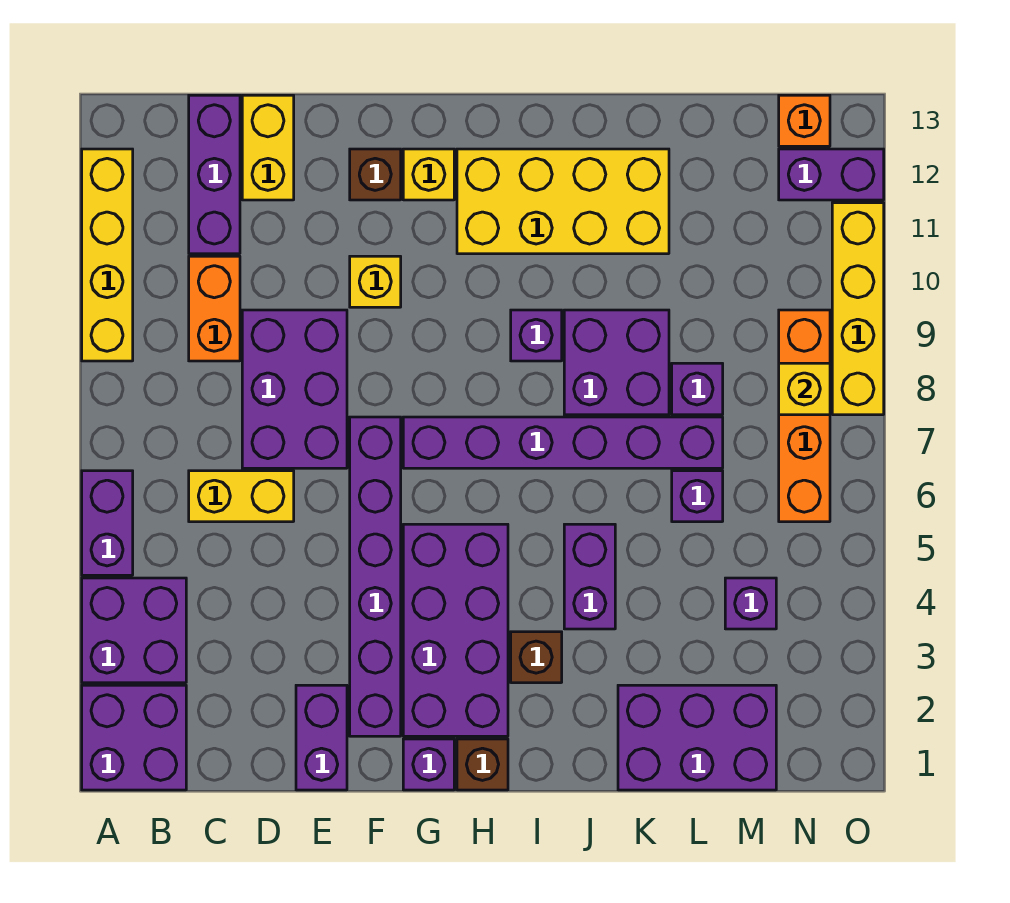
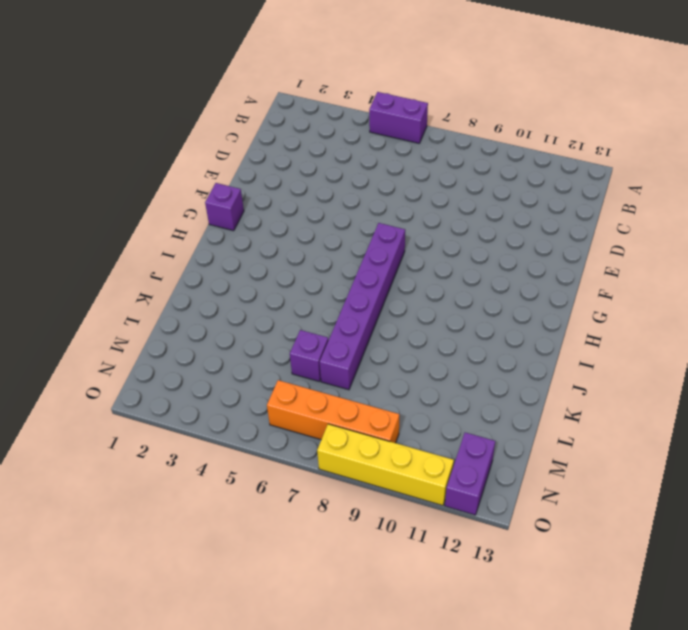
none -> purple 2x2 brick [82,685,186,790]
none -> purple 2x2 brick [82,578,186,683]
none -> yellow 1x4 brick [82,149,133,361]
none -> yellow 1x2 brick [189,471,294,522]

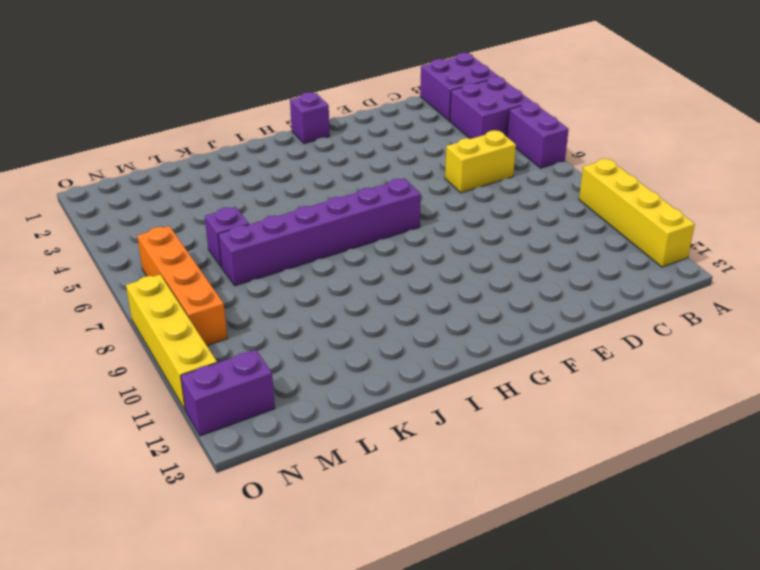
none -> orange 1x2 brick [189,256,240,361]
none -> purple 1x3 brick [189,95,240,254]
none -> purple 2x3 brick [242,310,347,468]
none -> yellow 1x2 brick [242,95,294,200]

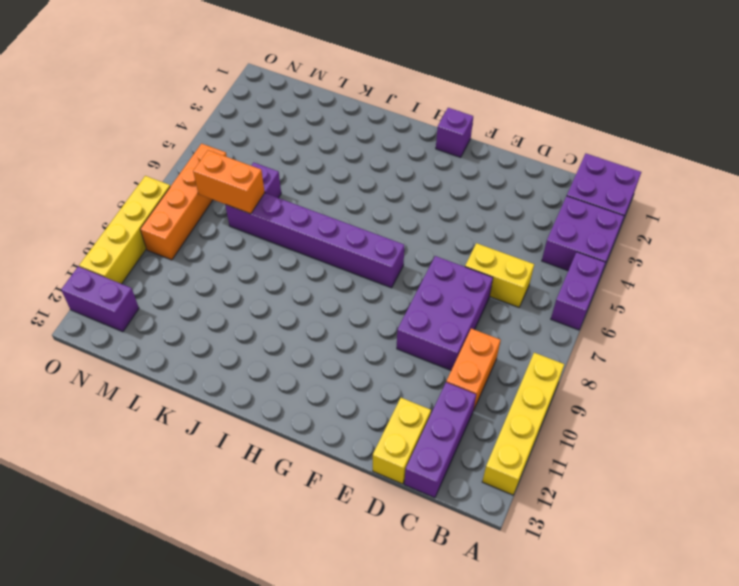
orange 1x2 brick [193,150,265,214] -> none
none -> purple 1x2 brick [296,685,347,790]
none -> purple 1x6 brick [350,417,401,736]
none -> yellow 1x1 brick [350,256,401,307]
none -> brown 1x1 brick [350,149,401,200]

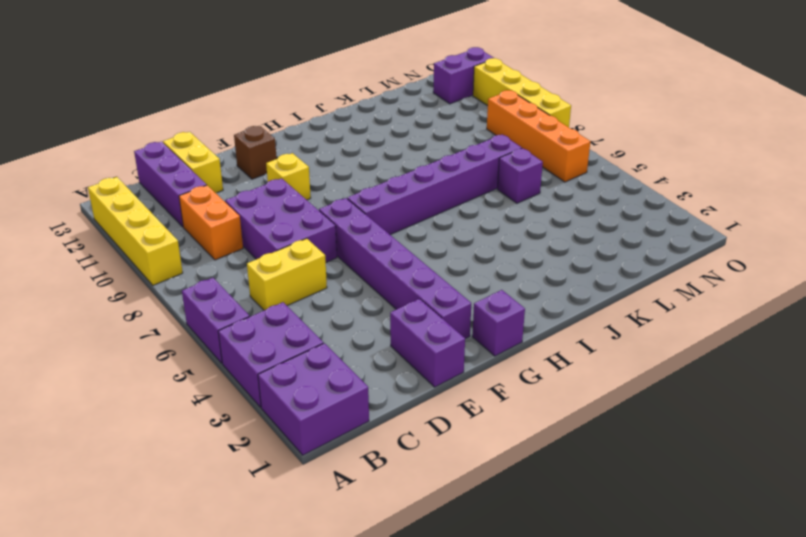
none -> purple 2x4 brick [403,524,508,736]
none -> yellow 1x1 brick [403,149,454,200]
none -> brown 1x1 brick [457,739,508,790]
none -> yellow 2x4 brick [457,149,669,254]

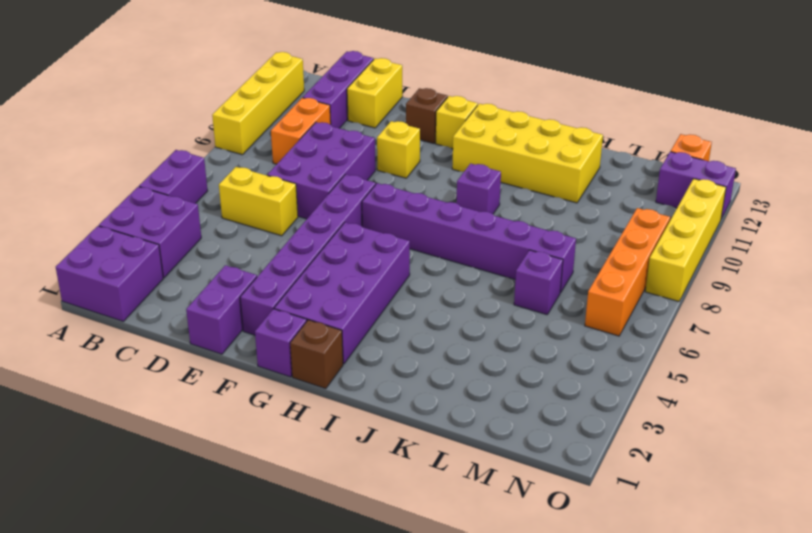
none -> brown 1x1 brick [511,632,562,683]
none -> purple 1x2 brick [564,524,615,629]
none -> purple 2x2 brick [564,310,669,415]
none -> purple 2x3 brick [618,685,776,790]

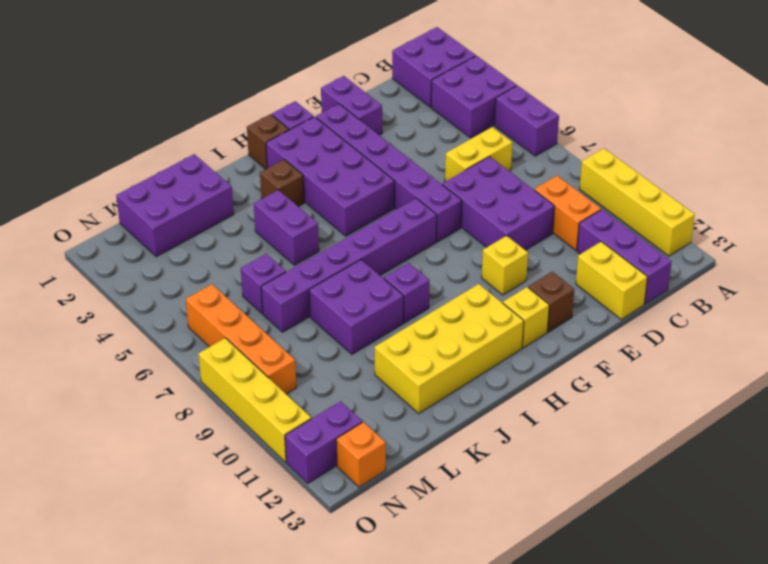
none -> purple 1x1 brick [672,363,723,415]
none -> purple 1x1 brick [725,578,776,629]
none -> yellow 1x1 brick [779,363,830,415]

